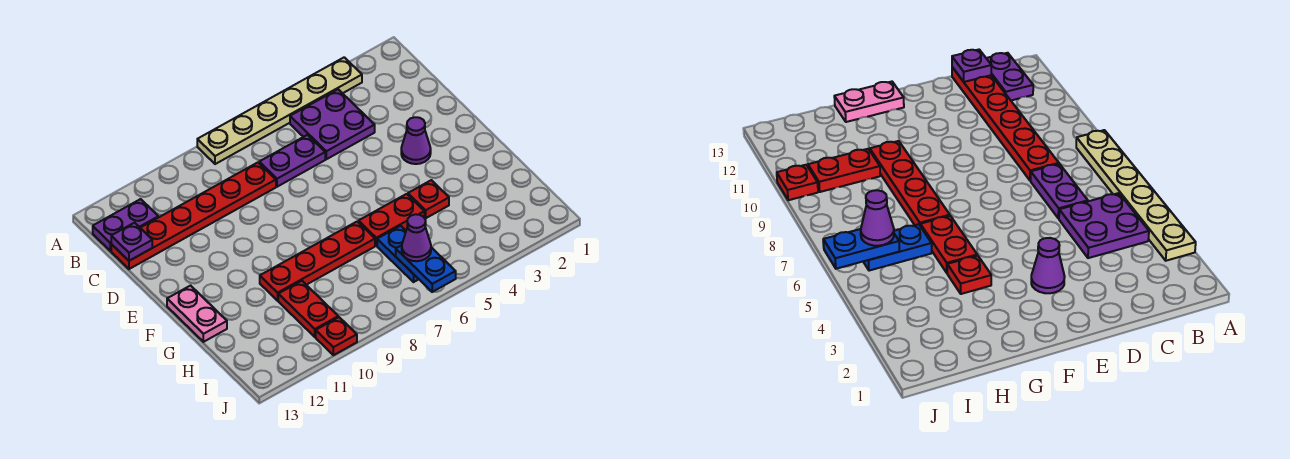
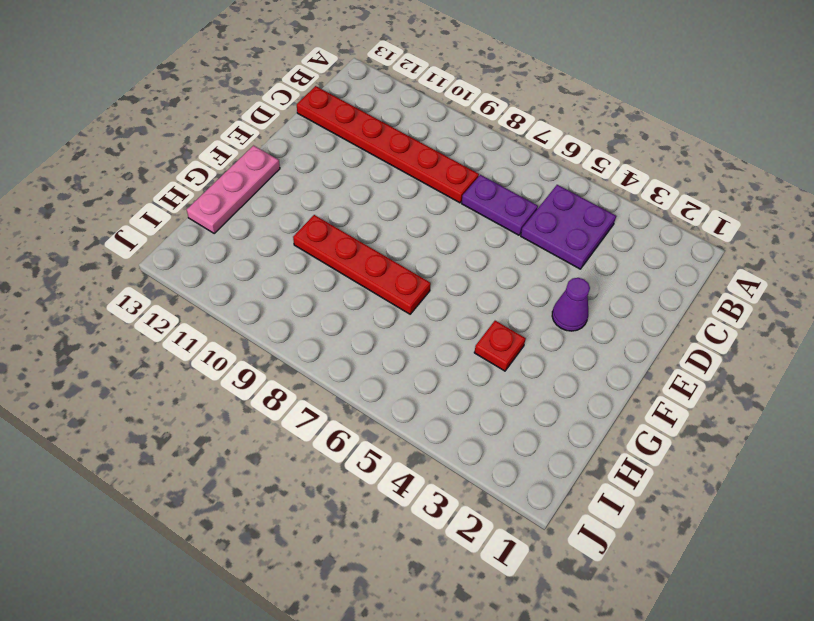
pink 1x3 plate [187,146,280,233] -> pink 1x2 plate [167,286,227,342]
none -> tan 1x6 plate [197,57,362,164]
none -> purple 1x2 plate [93,199,159,251]
none -> red 1x2 plate [359,194,424,246]

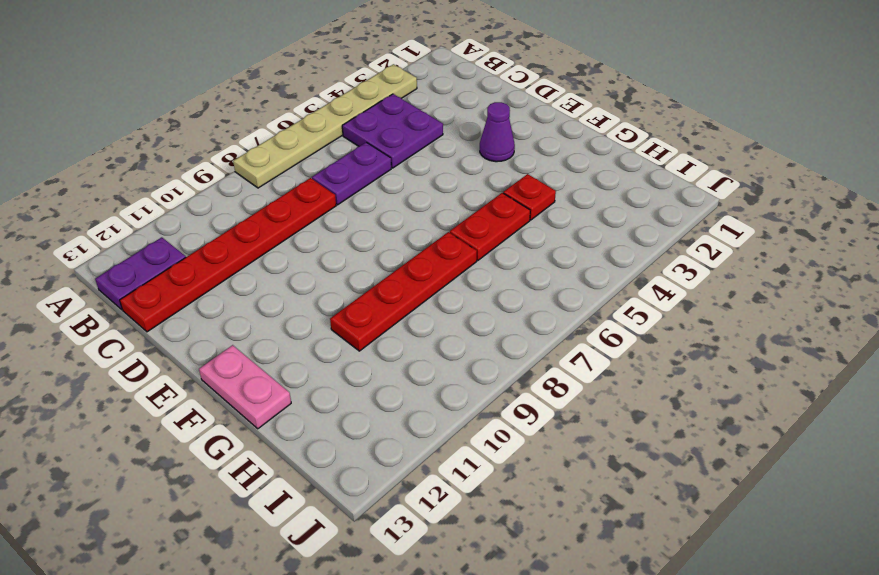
none -> blue 1x2 plate [377,226,419,282]
none -> red 1x2 plate [278,281,338,337]
none -> red 1x1 plate [316,317,357,355]

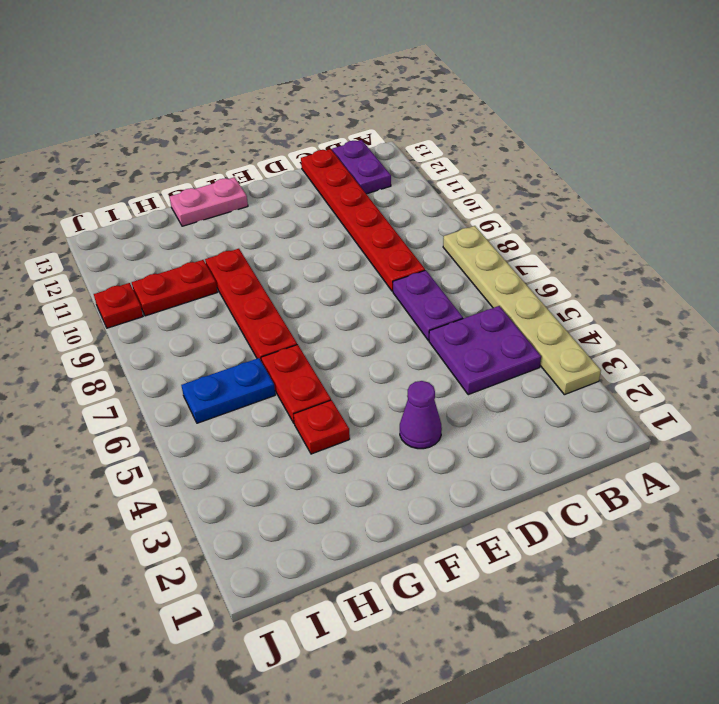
none -> purple 1x1 plate [111,223,152,261]
none -> blue 1x2 plate [396,245,456,292]
none -> purple 1x1 cone [402,214,431,261]

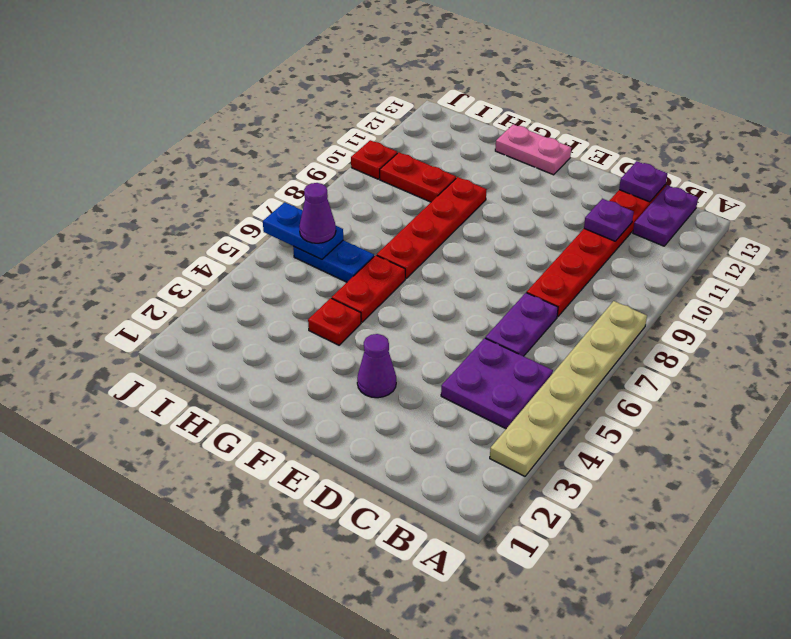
purple 1x1 plate [584,199,634,241] -> none

